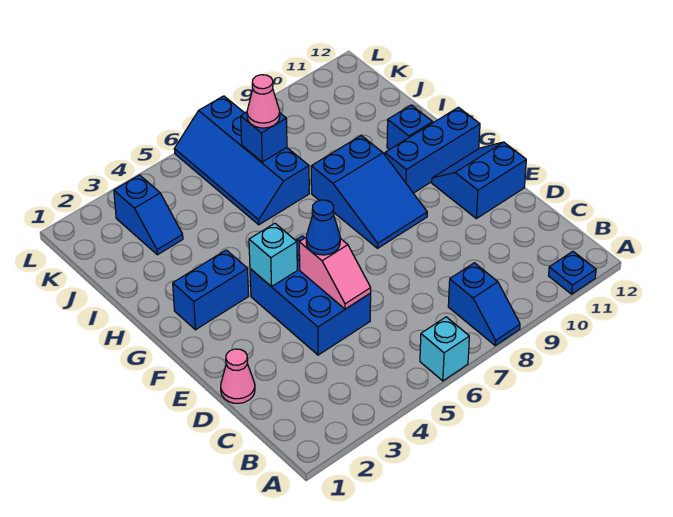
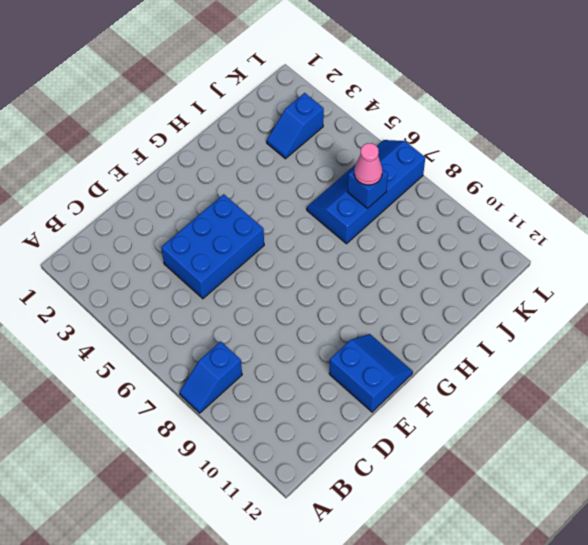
none -> cyan 1x1 brick [420,317,469,381]
none -> blue 1x1 plate [549,251,596,294]
none -> pink 1x1 cone [221,349,255,403]

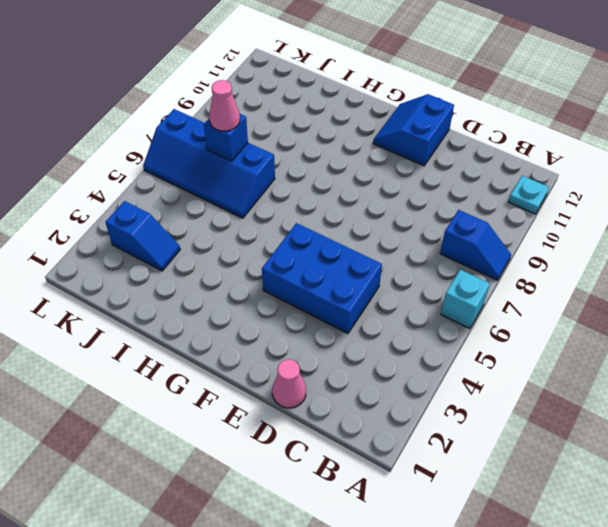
cyan 1x1 plate [508,176,549,214] -> blue 1x1 plate [549,251,596,294]
none -> blue 2x3 slope [311,136,427,248]
none -> blue 1x2 brick [173,250,249,330]
none -> blue 1x3 brick [385,107,480,193]

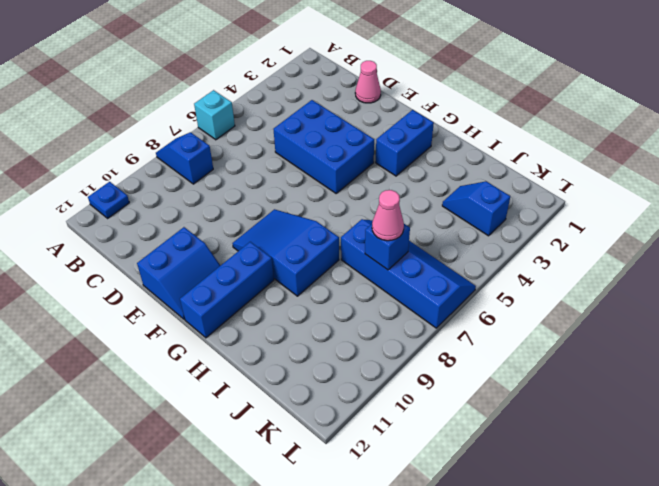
none -> blue 1x1 brick [387,105,433,150]
none -> pink 1x2 slope [299,238,371,309]
none -> cyan 1x1 brick [249,223,297,287]

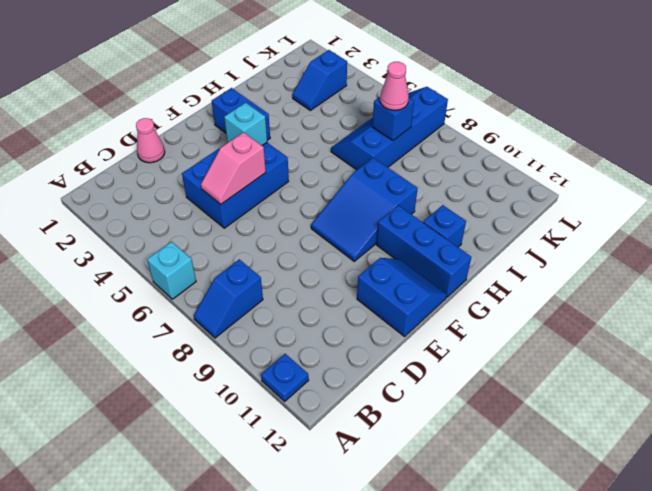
none -> blue 1x1 cone [306,200,340,255]

